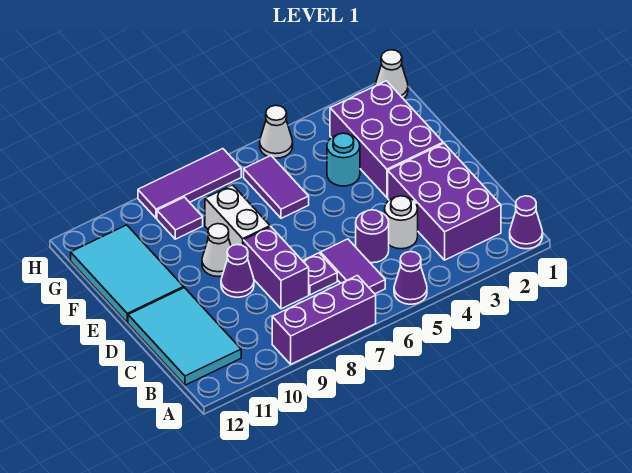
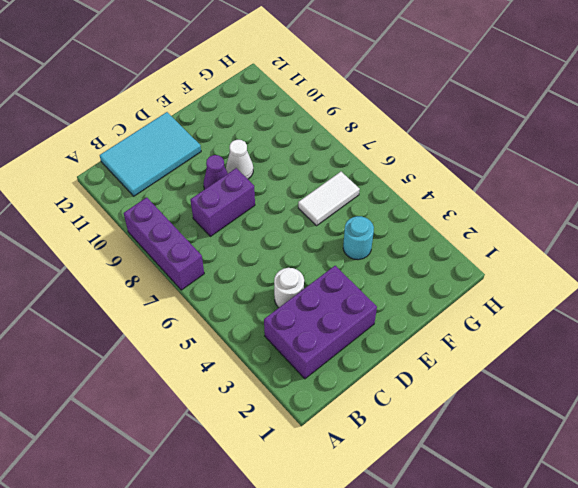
white 1x2 tile [298,172,360,226] -> purple 1x2 tile [244,156,309,218]
none -> purple 1x1 cone [510,196,543,249]
none -> purple 1x1 cone [394,252,427,304]
none -> purple 1x2 tile [320,239,385,294]

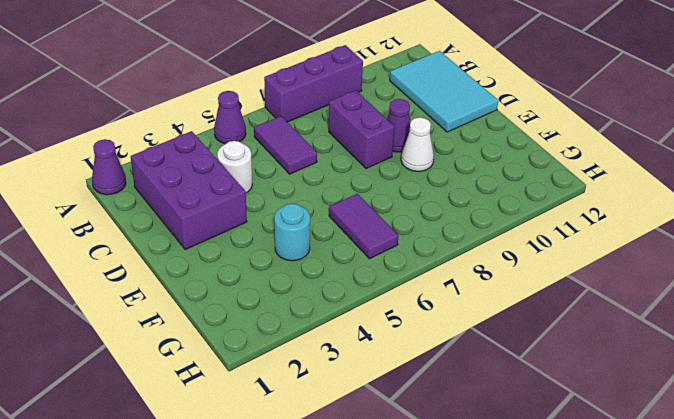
none -> purple 1x1 round brick [356,210,389,263]
none -> purple 1x1 plate [303,253,337,295]
none -> purple 2x3 brick [330,81,443,197]

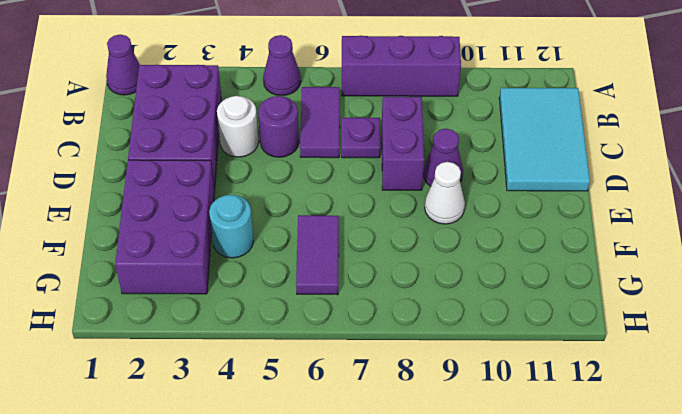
none -> white 1x2 brick [205,185,270,246]
none -> cyan 2x3 tile [71,225,184,323]
none -> purple 1x1 tile [157,197,203,239]

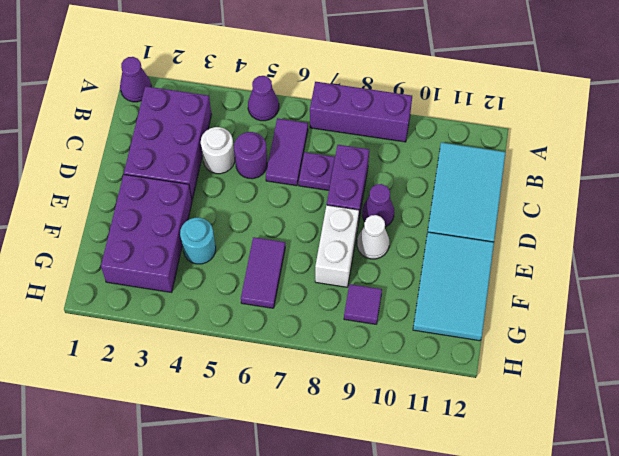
none -> white 1x1 cone [375,50,408,99]
none -> white 1x1 cone [260,105,293,158]
none -> purple 1x3 tile [138,149,241,218]

